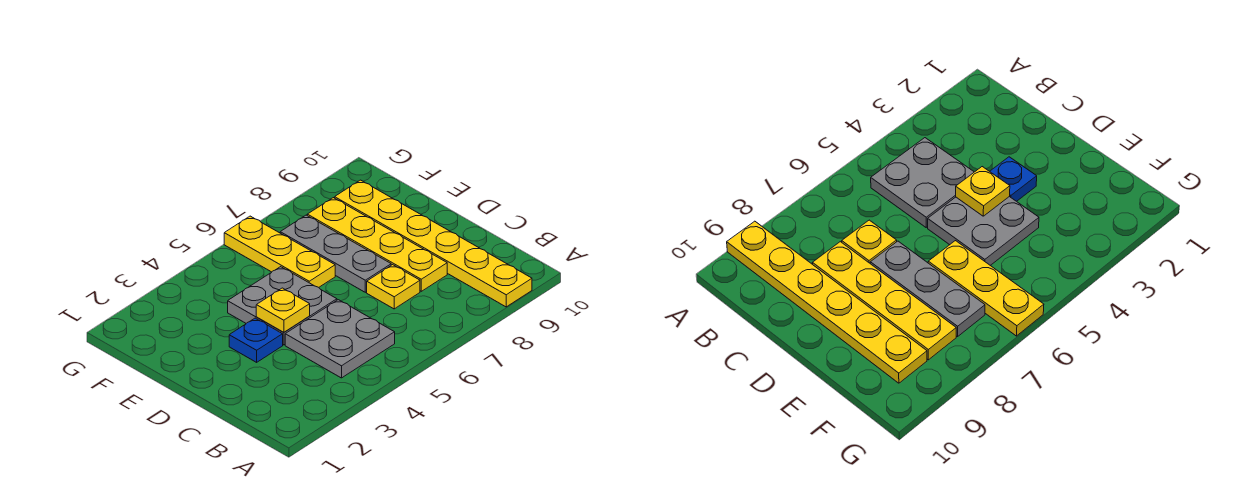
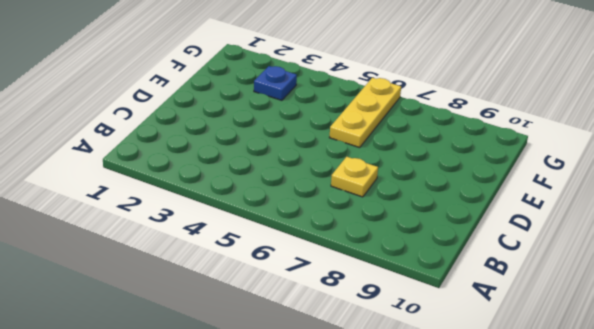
blue 1x1 plate [254,66,297,100] -> blue 1x1 plate moved to [229,318,283,362]
none -> yellow 1x6 plate [335,180,532,307]
none -> grey 2x2 plate [285,300,395,378]

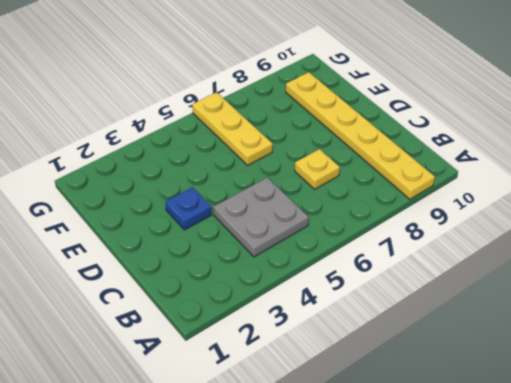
none -> yellow 1x4 plate [307,198,447,291]
none -> grey 2x2 plate [228,267,337,345]

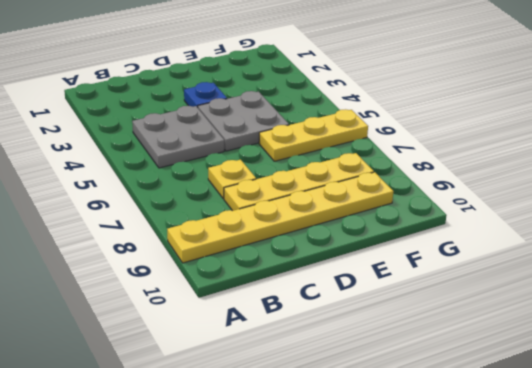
none -> grey 1x3 plate [280,215,391,292]
none -> yellow 1x1 plate [256,288,310,332]

